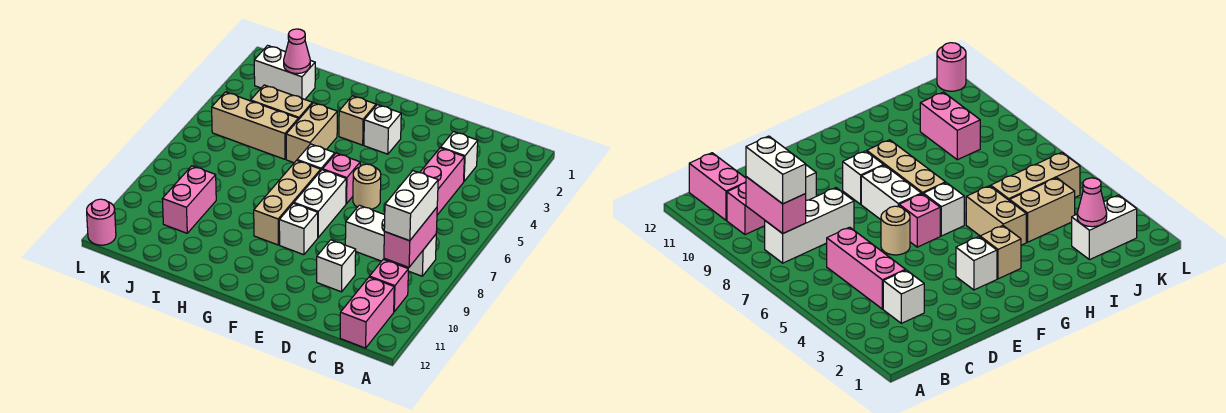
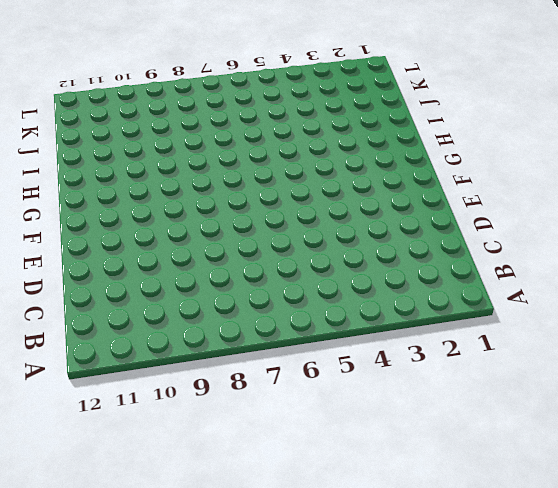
none -> white 1x3 brick [345,205,436,276]
none -> pink 1x1 brick [370,259,408,312]
none -> pink 1x2 brick [340,277,394,348]

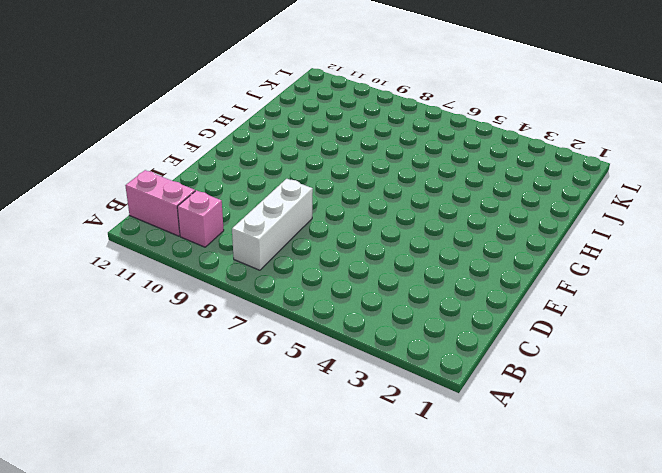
none -> white 1x1 brick [441,132,478,181]
none -> pink 1x3 brick [420,148,464,215]
none -> white 1x1 brick [317,240,356,292]

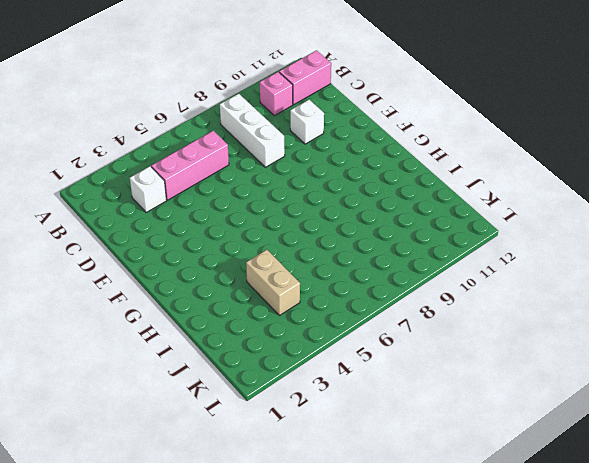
none -> tan 1x1 round brick [353,164,381,209]
none -> white 1x1 brick [364,105,401,154]
none -> pink 1x1 brick [323,153,360,204]

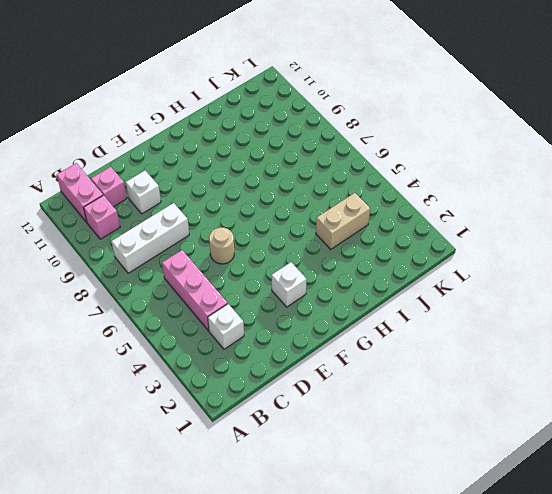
pink 1x1 brick [91,167,127,207] -> pink 1x1 brick moved to [323,153,360,204]
none -> white 1x2 brick [294,170,346,237]
none -> white 1x1 brick [279,203,318,255]
none -> tan 1x1 brick [339,96,376,145]

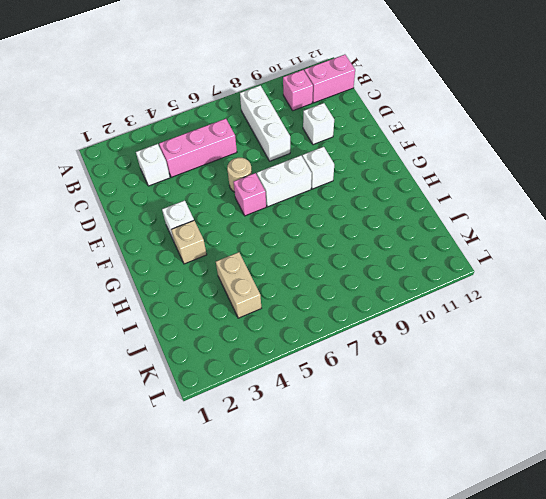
none -> white 1x1 brick [297,144,335,170]
none -> tan 1x3 brick [254,160,321,245]
none -> tan 1x2 brick [286,103,337,163]

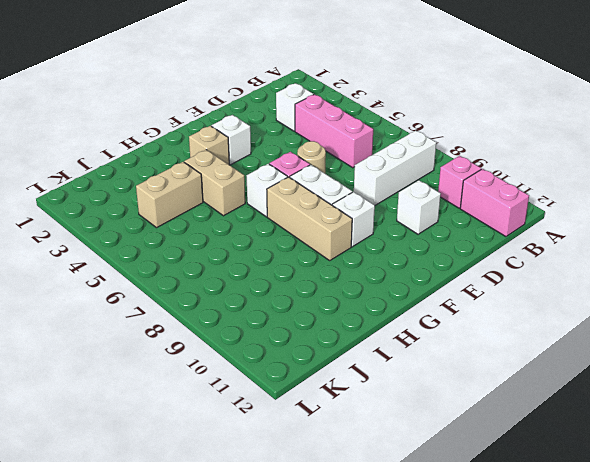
none -> tan 1x3 brick [212,92,298,159]
none -> white 1x2 brick [254,45,315,99]
none -> pink 1x2 brick [162,166,216,233]

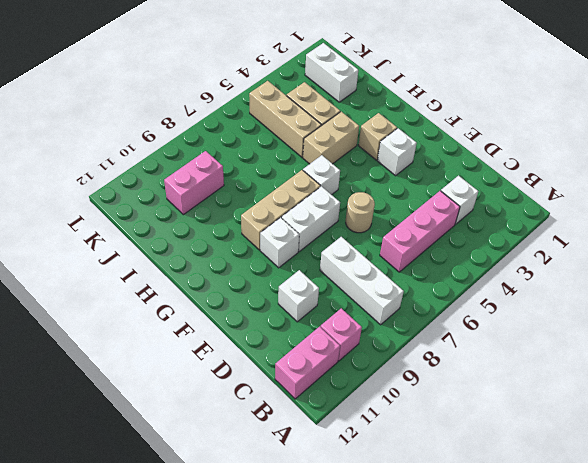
none -> pink 1x1 brick [323,153,360,204]
none -> pink 1x1 round brick [87,199,116,245]
none -> pink 1x2 brick [384,208,437,267]

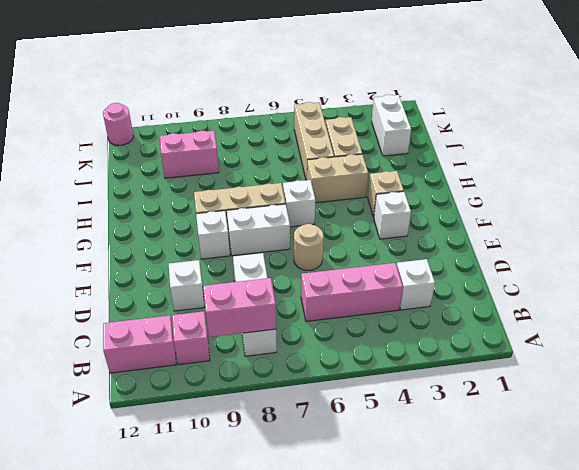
none -> pink 1x1 brick [323,153,360,204]
none -> pink 1x1 cone [284,29,310,74]
none -> white 1x2 brick [384,171,438,241]

